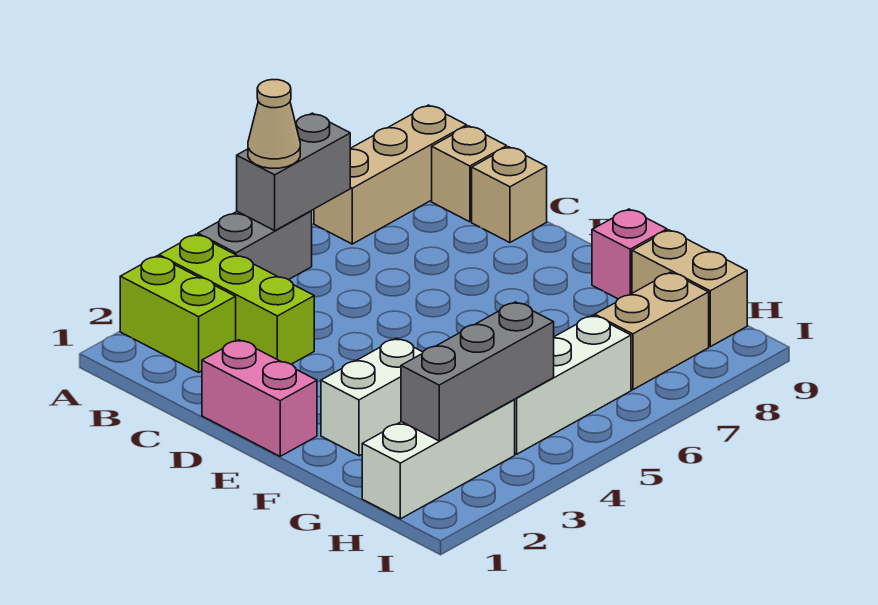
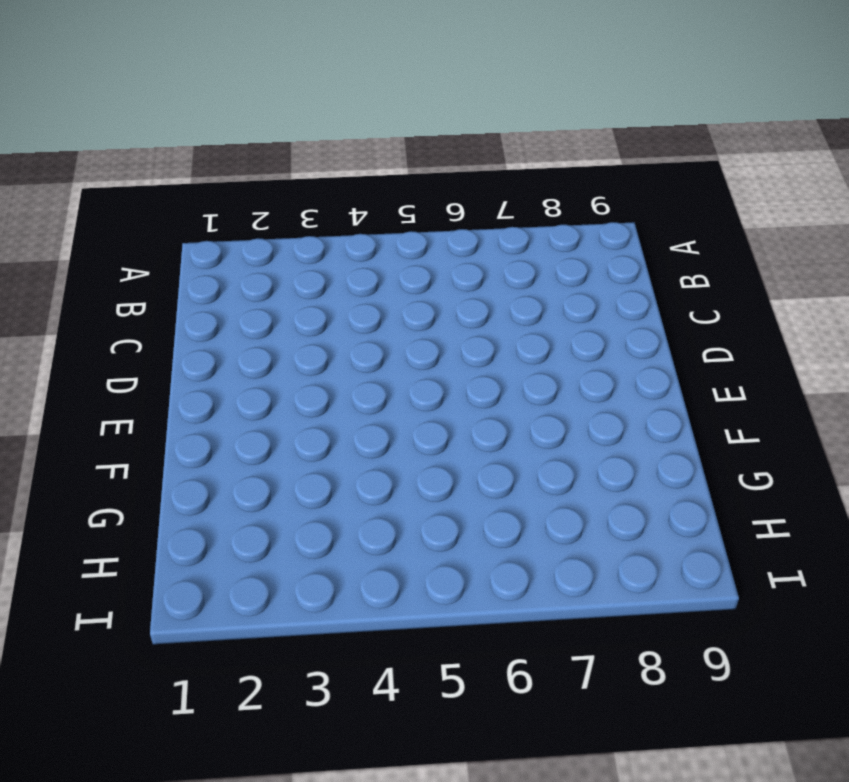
none -> lime 1x2 brick [120,256,236,372]
none -> lime 1x3 brick [159,234,314,364]
none -> grey 1x2 brick [198,211,312,280]

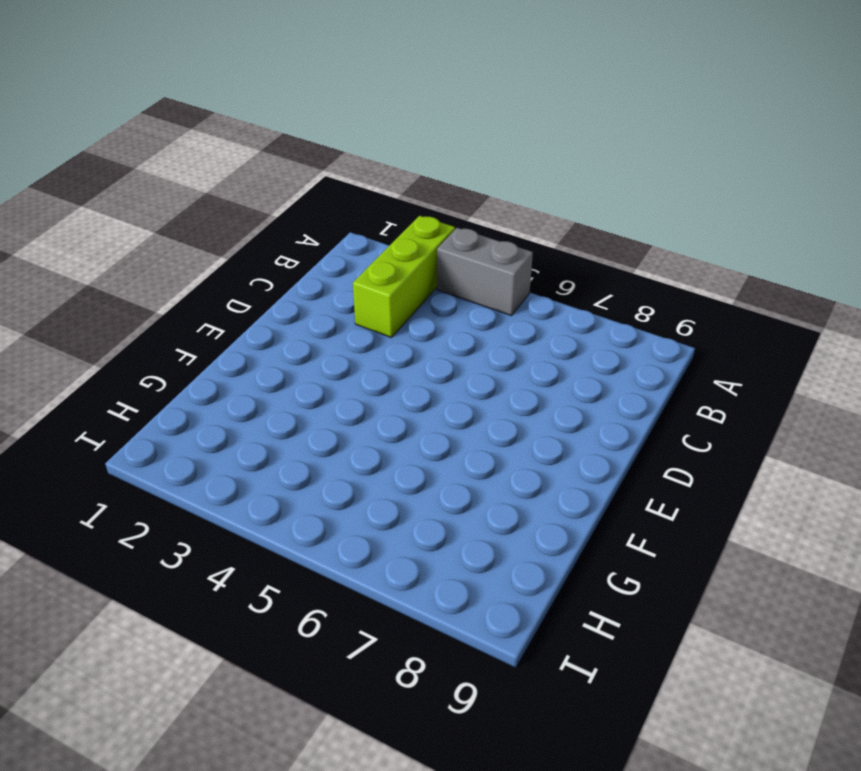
none -> lime 1x2 brick [120,256,236,372]
none -> tan 1x3 brick [314,105,467,244]
none -> tan 1x1 brick [432,126,507,222]

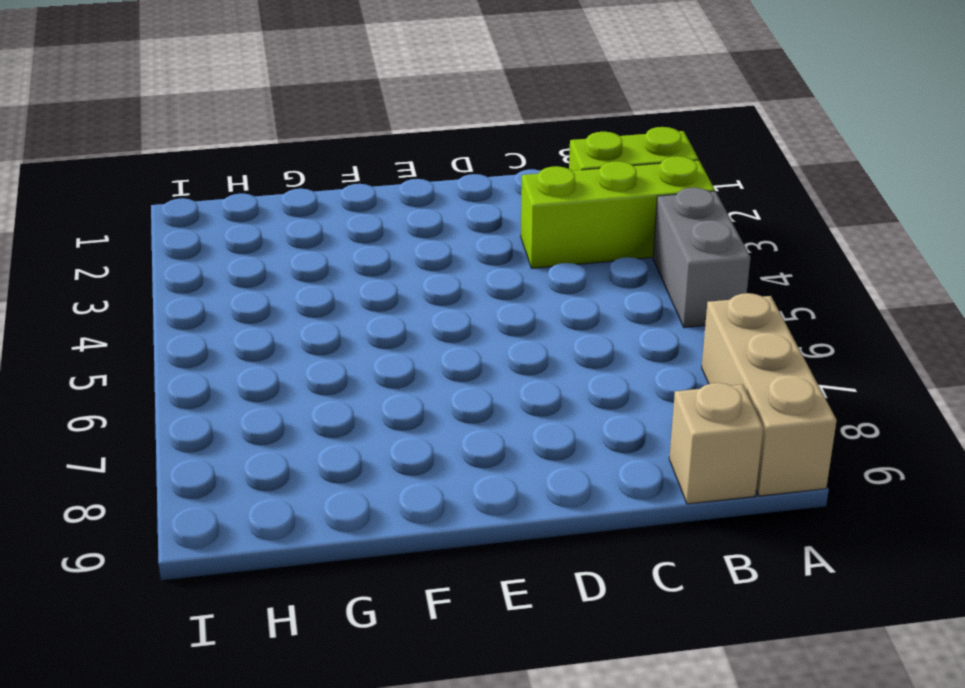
none -> tan 1x1 brick [472,147,547,243]
none -> pink 1x2 brick [202,340,317,456]
none -> white 1x2 brick [321,338,423,456]

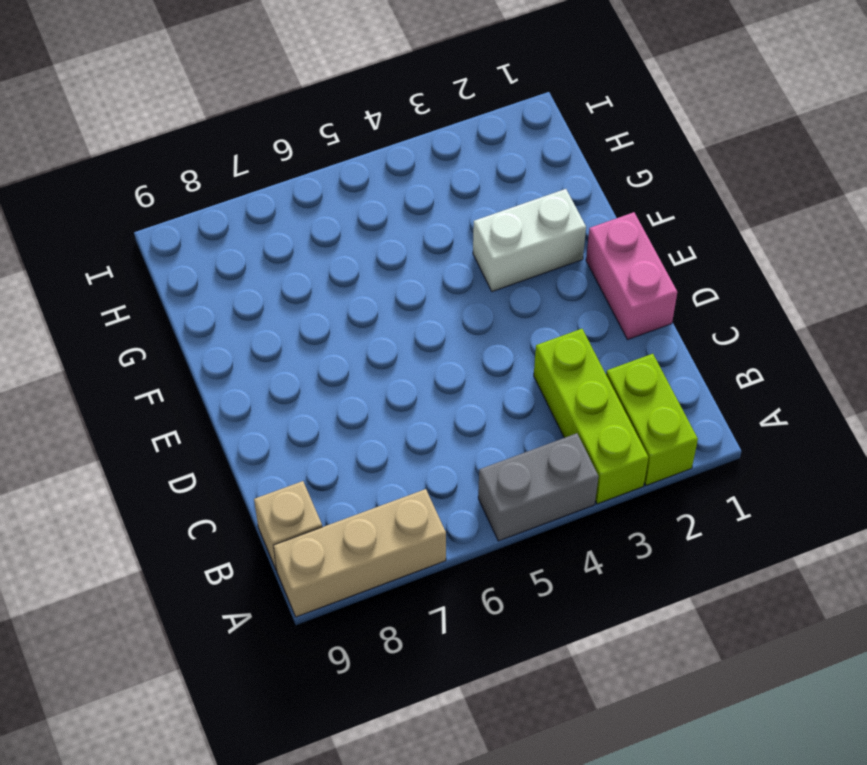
none -> tan 1x1 brick [472,147,547,243]
none -> pink 1x1 brick [592,209,667,299]
none -> tan 1x2 brick [632,230,747,347]

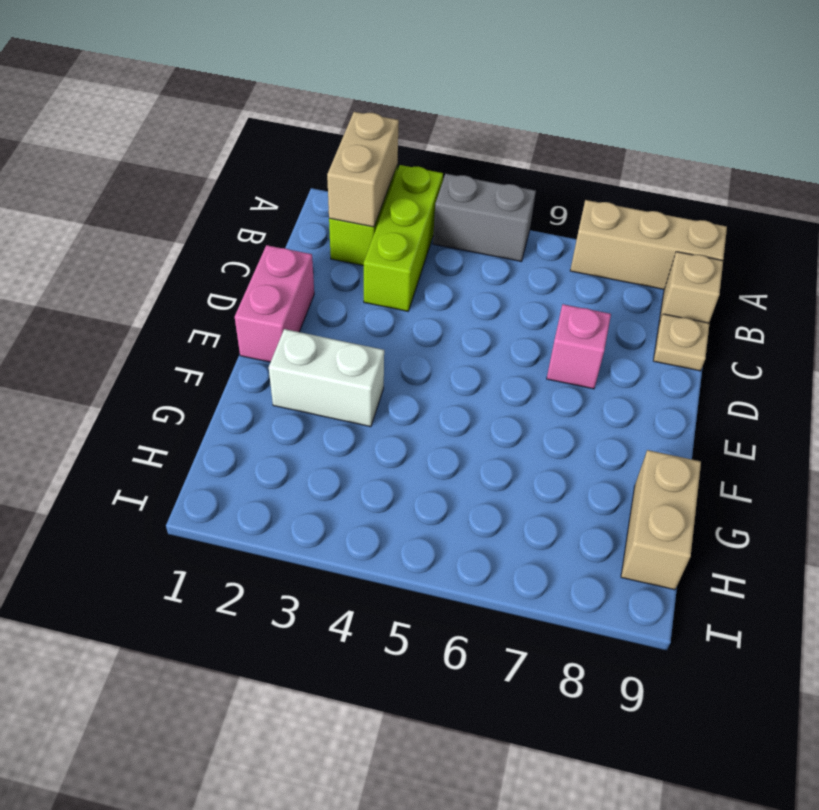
tan 1x2 brick [327,112,399,227] -> tan 1x2 brick turned to [595,272,709,390]
tan 1x1 plate [653,314,709,371] -> tan 1x1 brick [472,147,547,243]
pink 1x1 brick [547,304,611,389] -> pink 1x1 brick moved to [592,209,667,299]
none -> white 1x3 brick [362,399,515,519]
none -> white 1x3 brick [515,315,631,454]
none -> grey 1x2 brick [237,113,350,231]

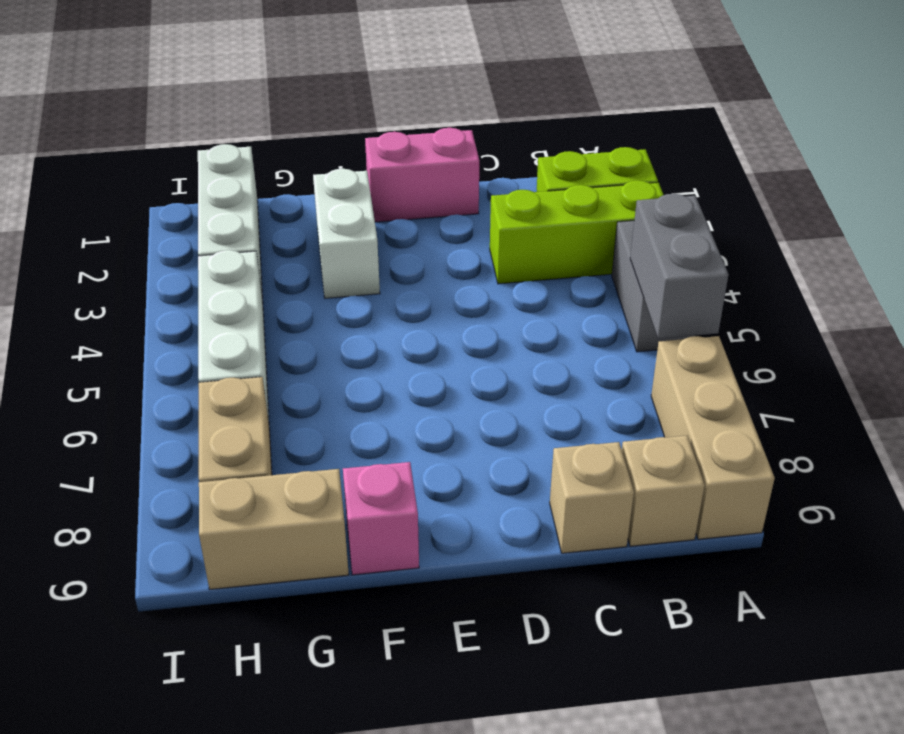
none -> grey 1x3 brick [401,302,554,441]
none -> tan 1x1 cone [248,80,300,168]

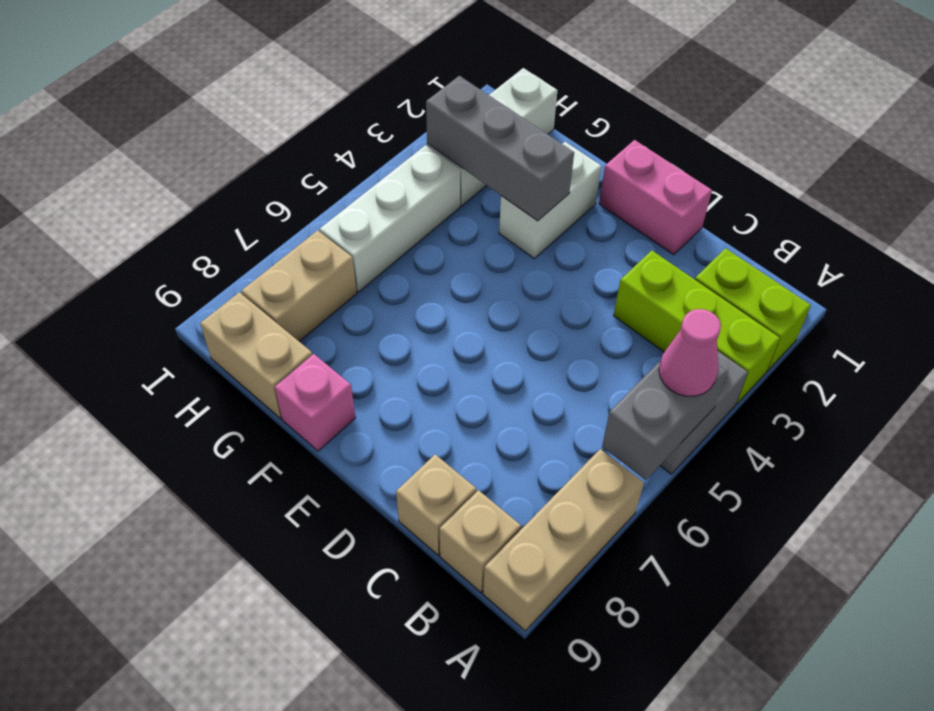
pink 1x1 cone [659,309,721,396] -> tan 1x1 cone [248,80,300,168]
grey 1x3 brick [426,76,574,221] -> grey 1x3 brick turned to [401,302,554,441]

